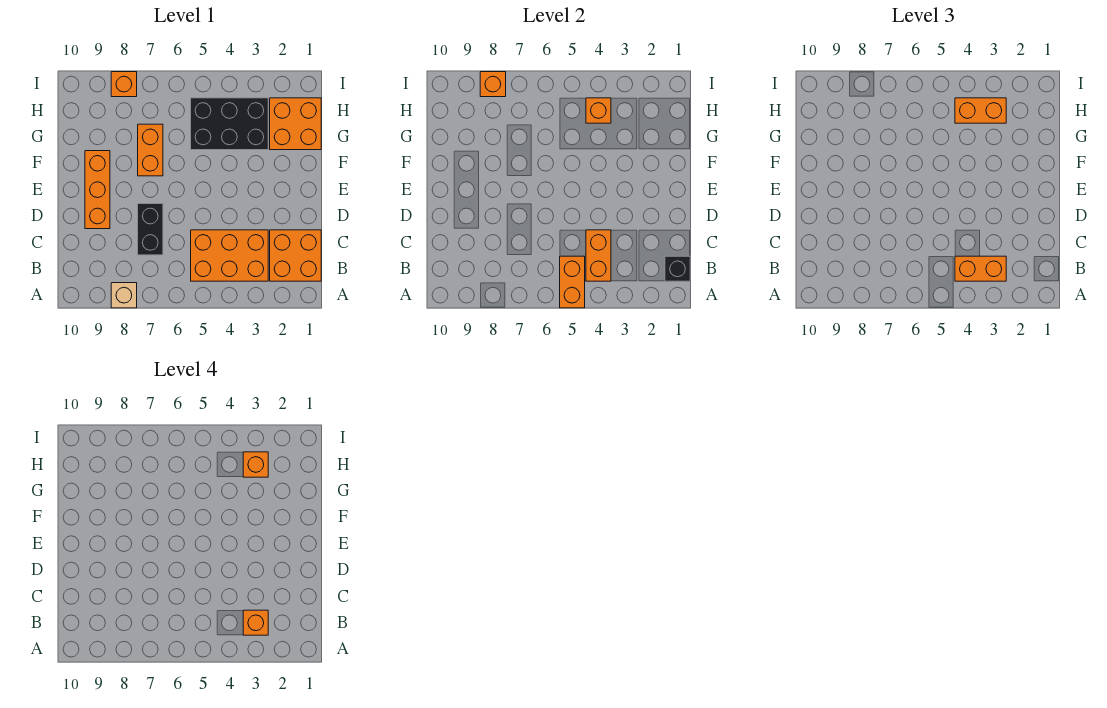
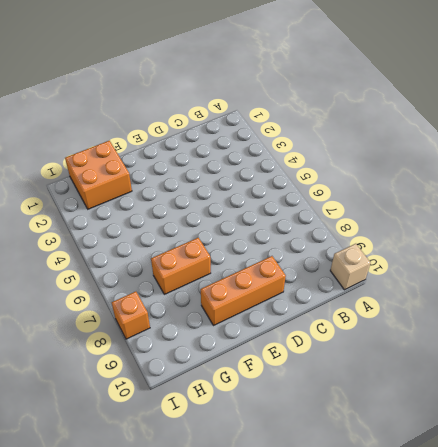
tan 1x1 brick [330,244,371,290] -> tan 1x1 brick moved to [111,283,137,308]
none -> orange 2x2 brick [270,230,321,281]
none -> orange 2x3 brick [191,230,268,281]
none -> black 1x2 brick [138,204,163,255]

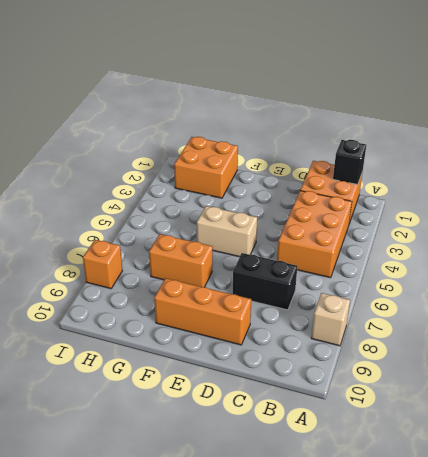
tan 1x2 brick [197,206,257,257] -> none
none -> black 2x3 brick [191,98,268,150]
none -> orange 1x2 brick [560,256,585,308]
none -> orange 1x2 brick [586,230,611,281]

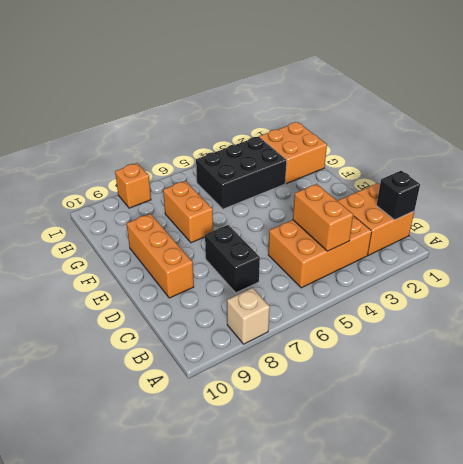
none -> orange 1x2 brick [560,256,585,308]
none -> orange 1x1 brick [586,98,611,123]
none -> orange 1x1 brick [480,72,506,97]

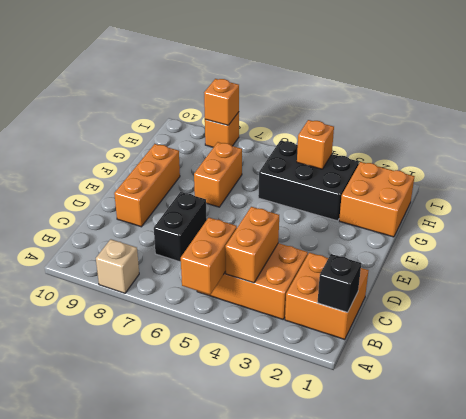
none -> orange 1x2 brick [955,256,1006,281]
none -> orange 1x2 brick [955,98,1006,123]
none -> orange 1x1 brick [243,610,268,635]

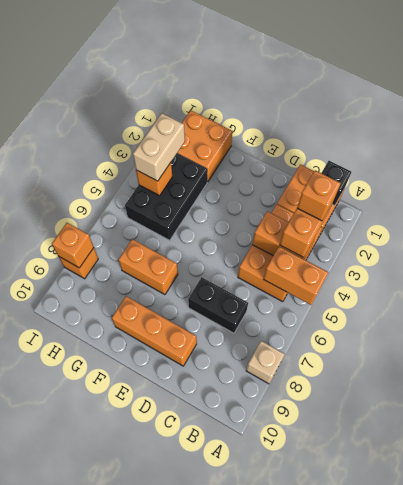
tan 1x2 brick [133,113,185,181] -> orange 1x2 brick [955,98,1006,123]
none -> orange 1x1 brick [243,452,268,477]

